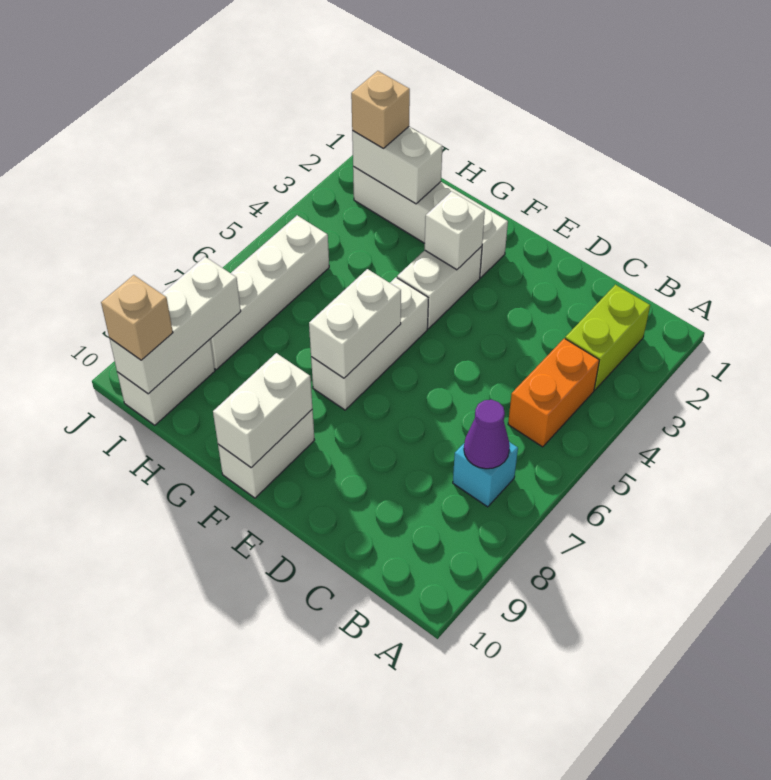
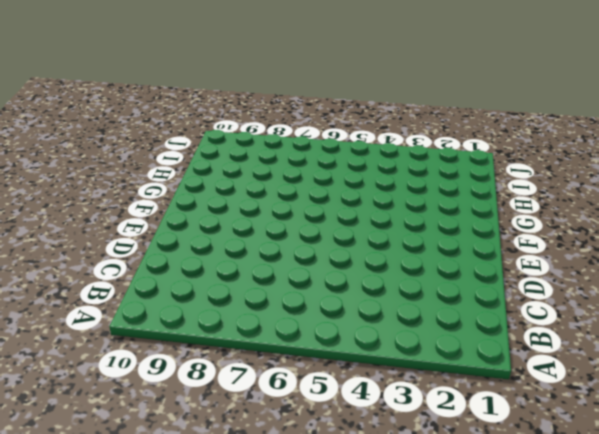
none -> lime 1x2 brick [565,285,650,390]
none -> orange 1x2 brick [508,338,599,447]
none -> cyan 1x1 brick [453,442,518,507]

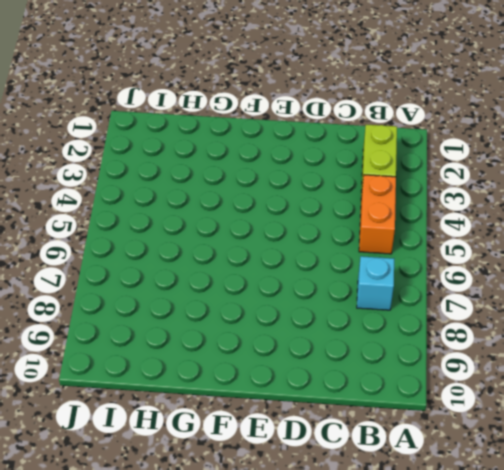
none -> white 1x4 brick [353,166,508,278]
none -> white 1x2 brick [397,246,482,329]
none -> white 1x3 brick [311,278,428,410]

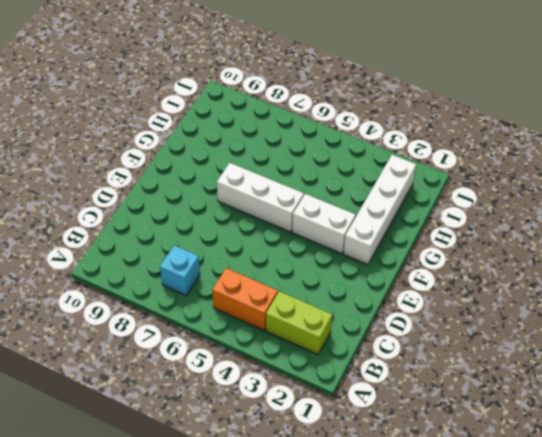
none -> white 1x2 brick [218,410,314,498]
none -> white 1x4 brick [210,215,329,369]
none -> white 1x2 brick [117,339,215,425]

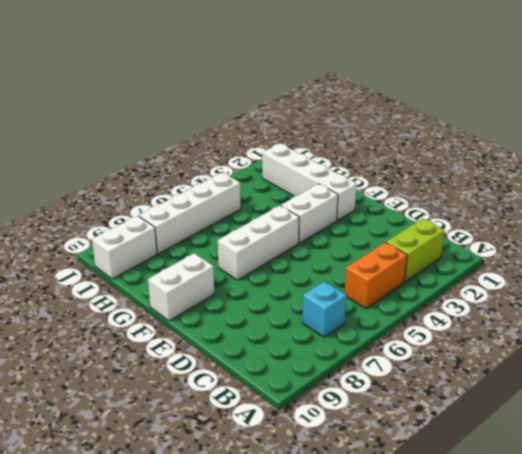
none -> purple 1x1 cone [464,400,510,469]
none -> white 1x1 brick [424,191,485,270]
none -> white 1x2 brick [309,269,401,378]

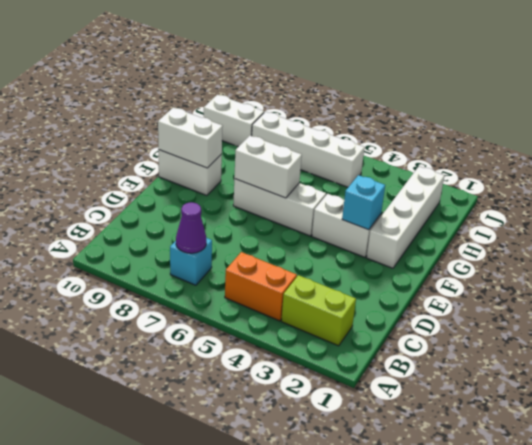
cyan 1x1 brick [342,175,385,230] -> white 1x1 brick [424,191,485,270]
none -> white 1x2 brick [352,127,442,204]
none -> white 1x3 brick [109,257,241,394]
none -> tan 1x1 brick [351,71,410,148]

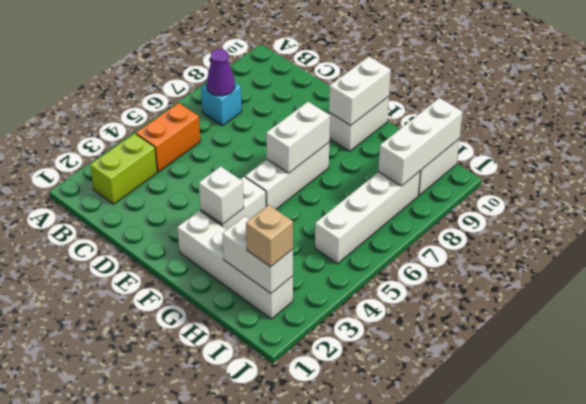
none -> tan 1x1 brick [101,275,173,360]

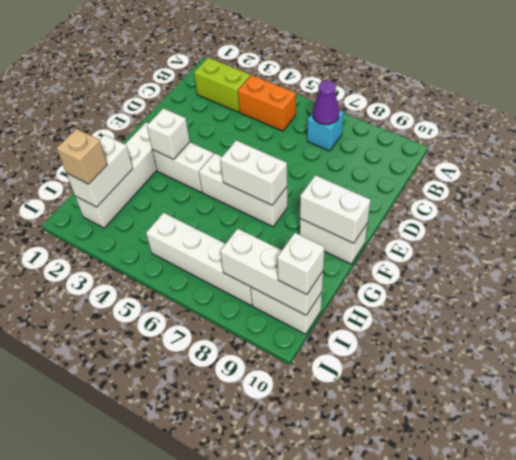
white 1x1 brick [277,233,325,295] -> tan 1x1 brick [101,275,173,360]

